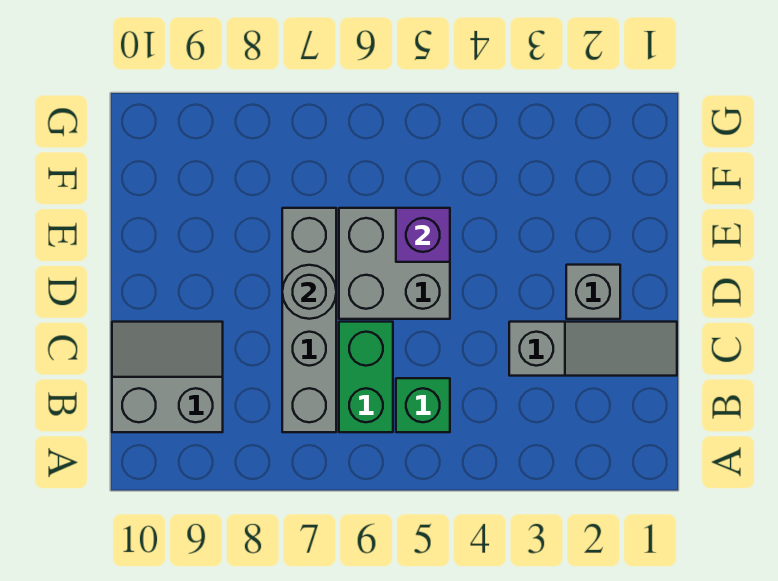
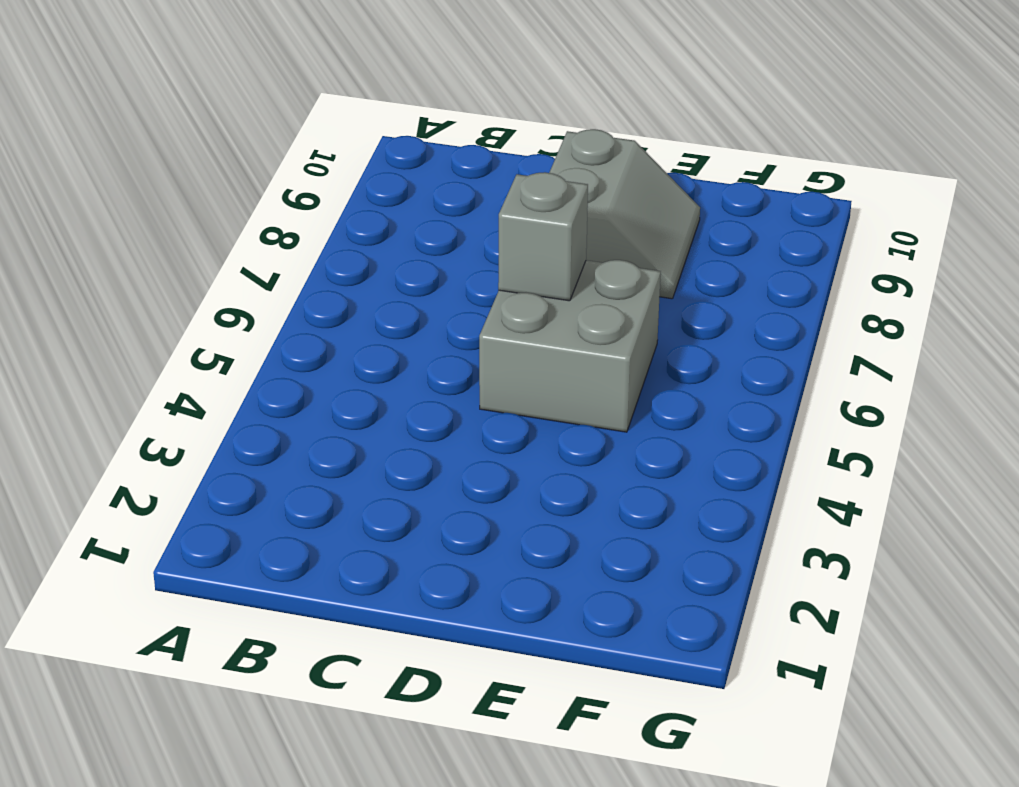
grey 1x1 brick [498,172,588,301] -> grey 1x1 brick moved to [566,265,620,319]
grey 2x2 slope [549,129,700,299] -> grey 2x2 slope moved to [112,322,223,432]
none -> green 1x1 brick [396,378,450,432]
none -> green 1x2 brick [339,322,393,432]

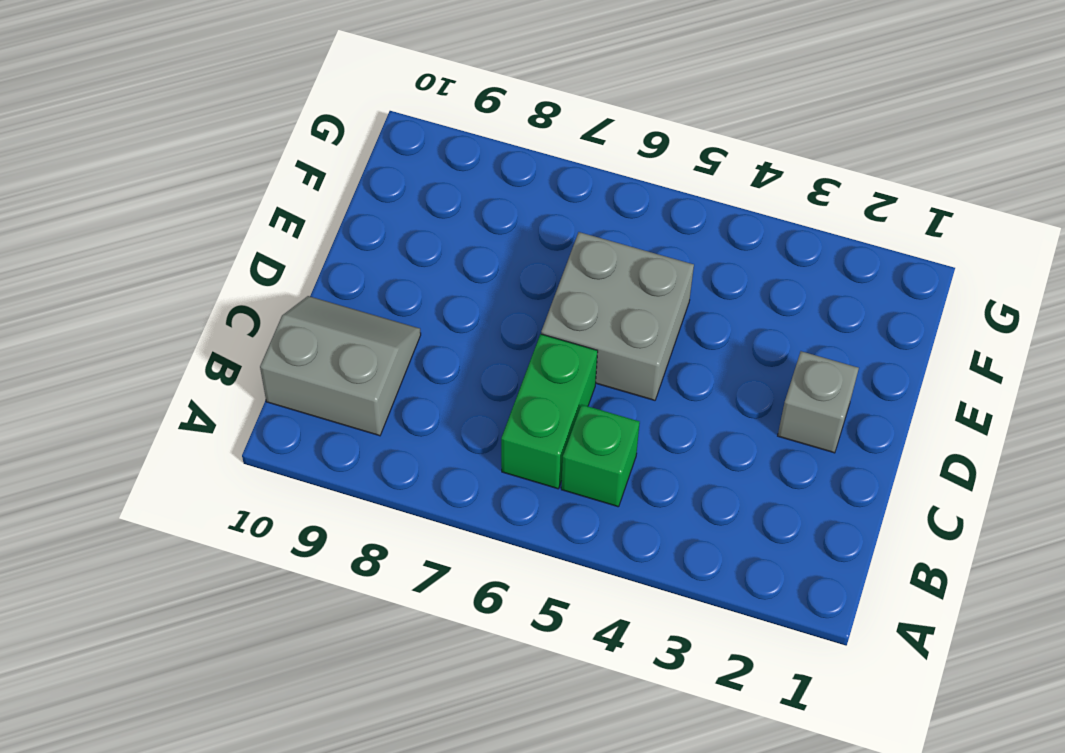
none -> grey 1x4 brick [282,208,336,432]
none -> grey 1x3 slope [509,322,677,376]

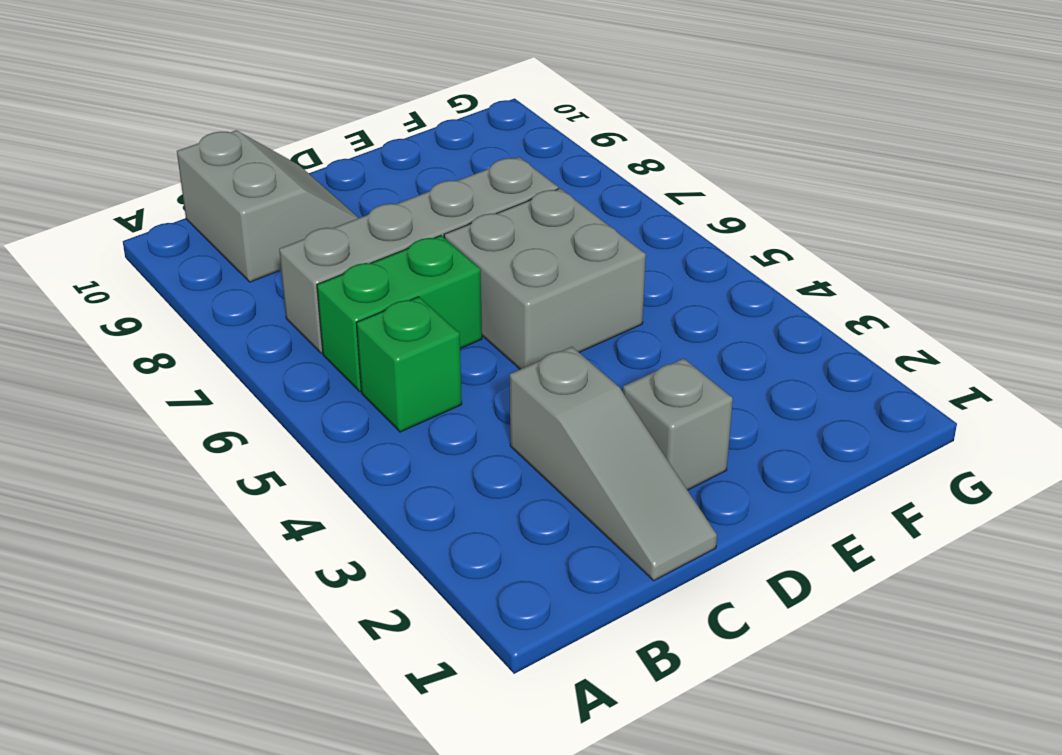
none -> grey 1x1 round brick [282,265,336,319]
none -> purple 1x1 brick [396,208,450,262]

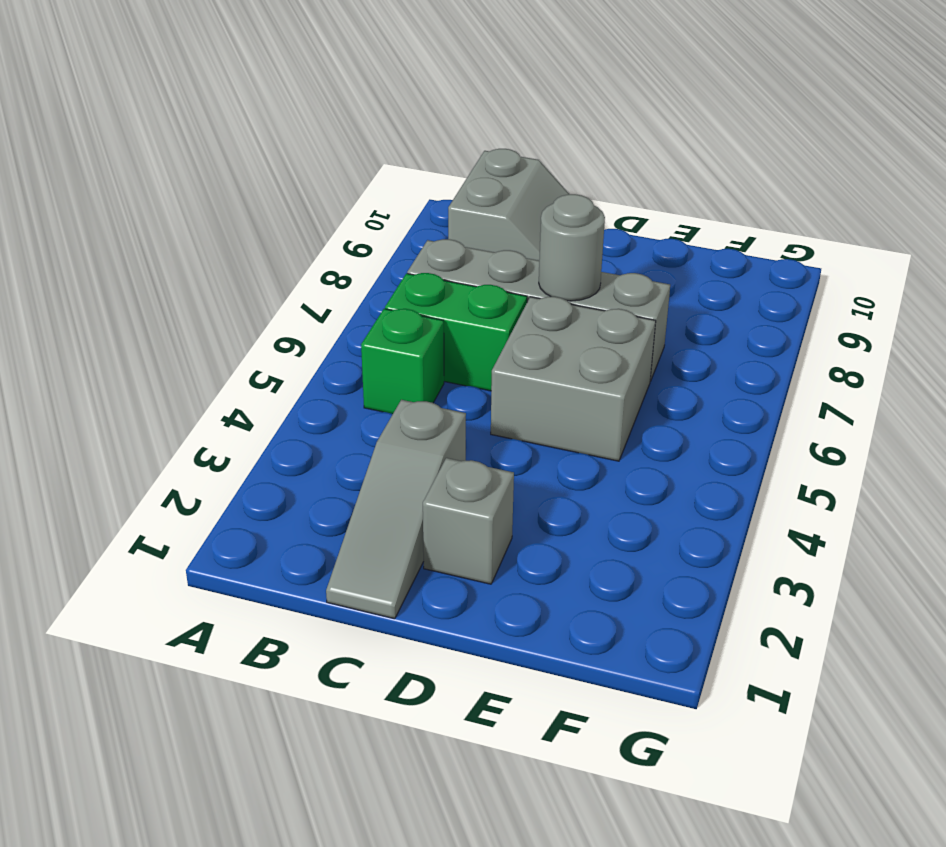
none -> purple 1x1 brick [396,208,450,262]

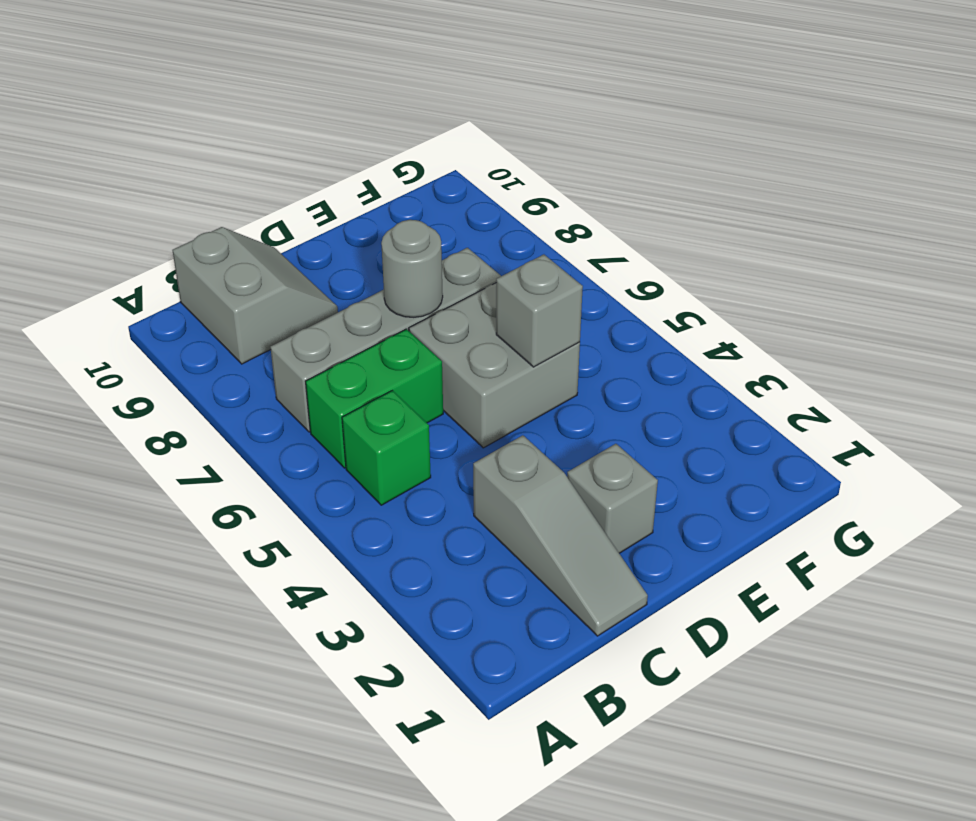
grey 1x1 brick [496,254,583,367] -> purple 1x1 brick [396,208,450,262]

